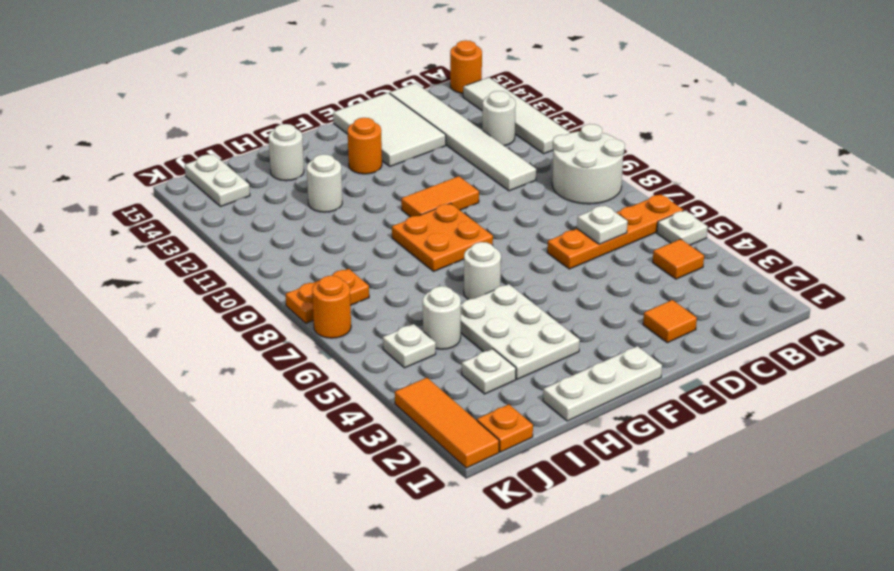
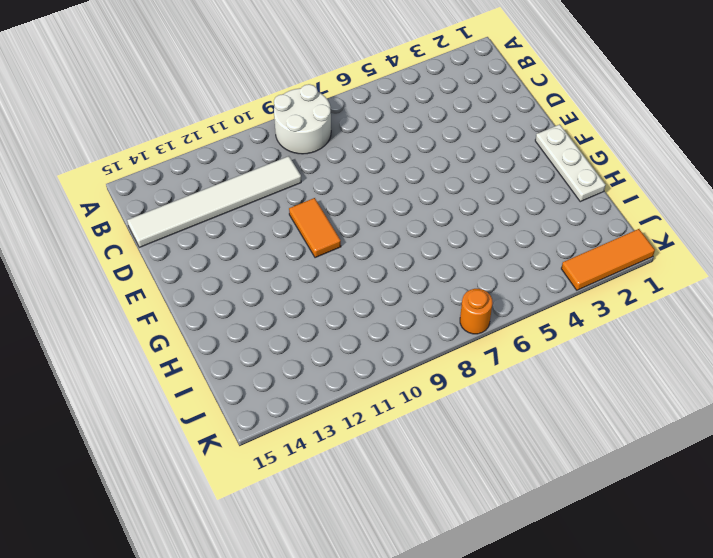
none -> white 1x1 plate [657,211,708,245]
none -> orange 1x4 plate [547,194,683,269]
none -> white 1x4 tile [463,77,570,154]

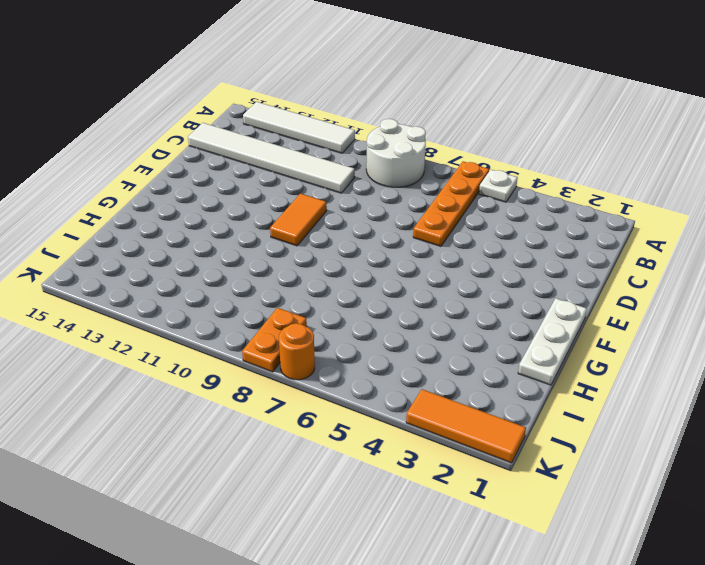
none -> orange 1x1 round brick [450,40,482,94]
none -> orange 1x1 tile [653,239,704,279]
none -> white 1x1 round brick [482,91,516,146]

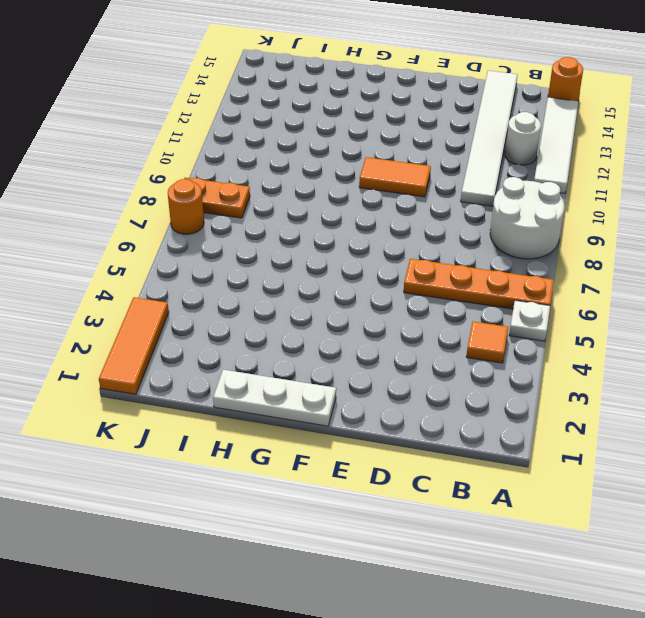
none -> orange 1x1 tile [643,300,697,343]
none -> white 2x3 tile [333,93,446,166]
none -> orange 2x2 plate [392,203,493,271]

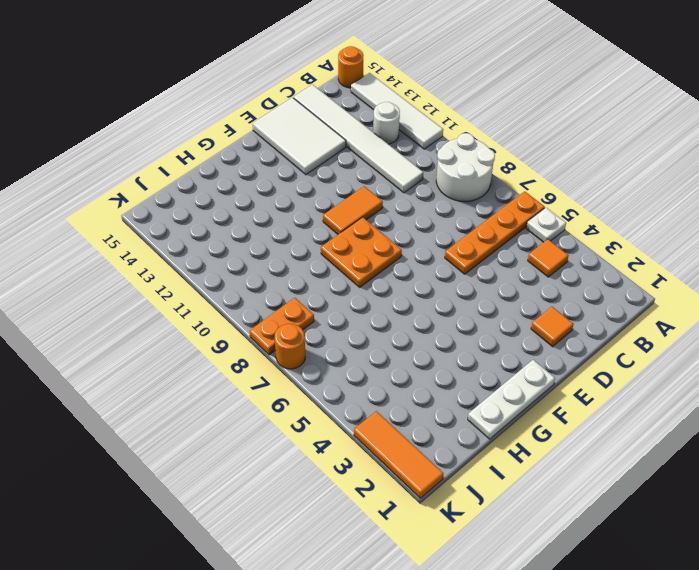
none -> orange 1x1 round brick [348,118,382,174]
none -> white 2x3 plate [461,284,580,379]
none -> white 1x1 round brick [464,242,501,300]

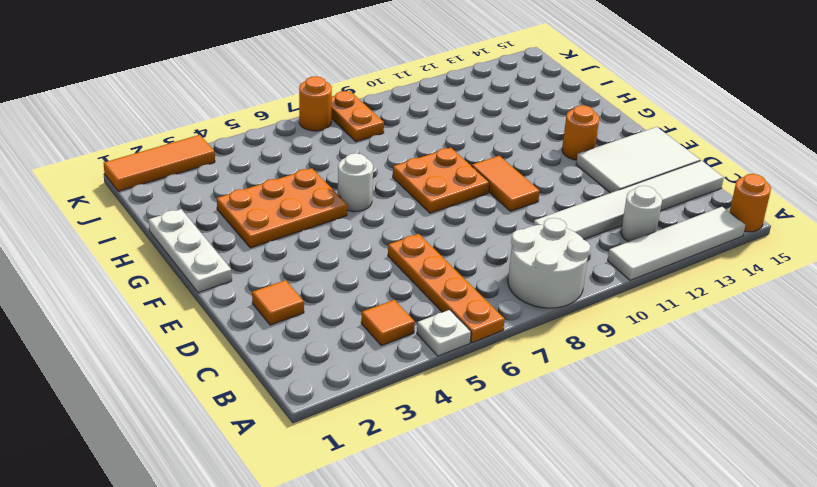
orange 2x3 plate [217,168,347,248] -> white 2x3 plate [461,284,580,379]
none -> white 1x1 round brick [307,154,342,212]
none -> white 1x1 round brick [269,124,304,181]
none -> white 1x1 plate [462,349,516,394]

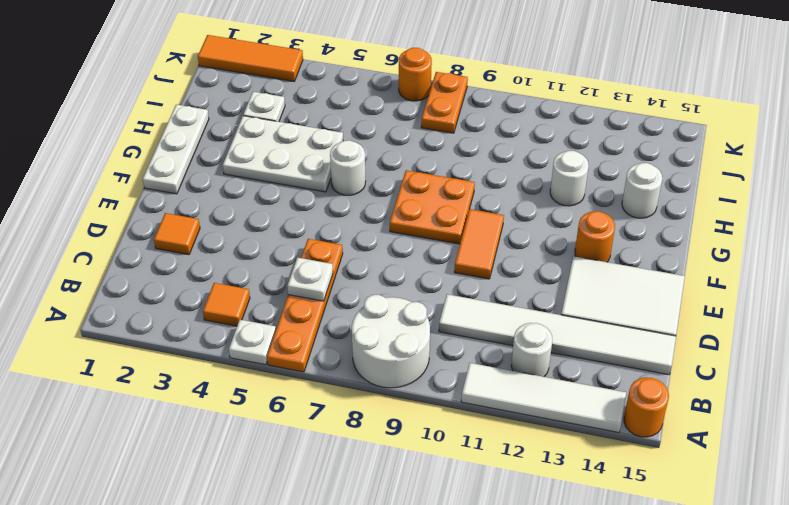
none -> white 1x1 round brick [423,286,461,349]
none -> orange 1x1 plate [477,404,533,452]
none -> white 1x1 plate [383,324,436,368]

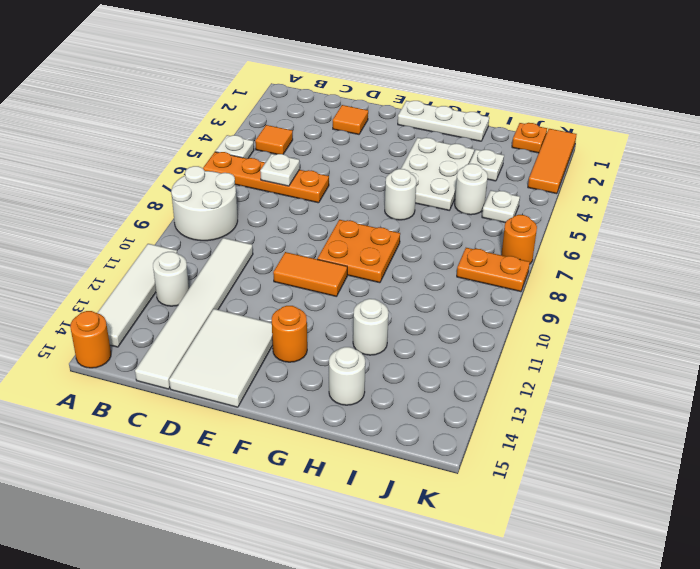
none -> white 1x2 plate [185,154,250,207]

